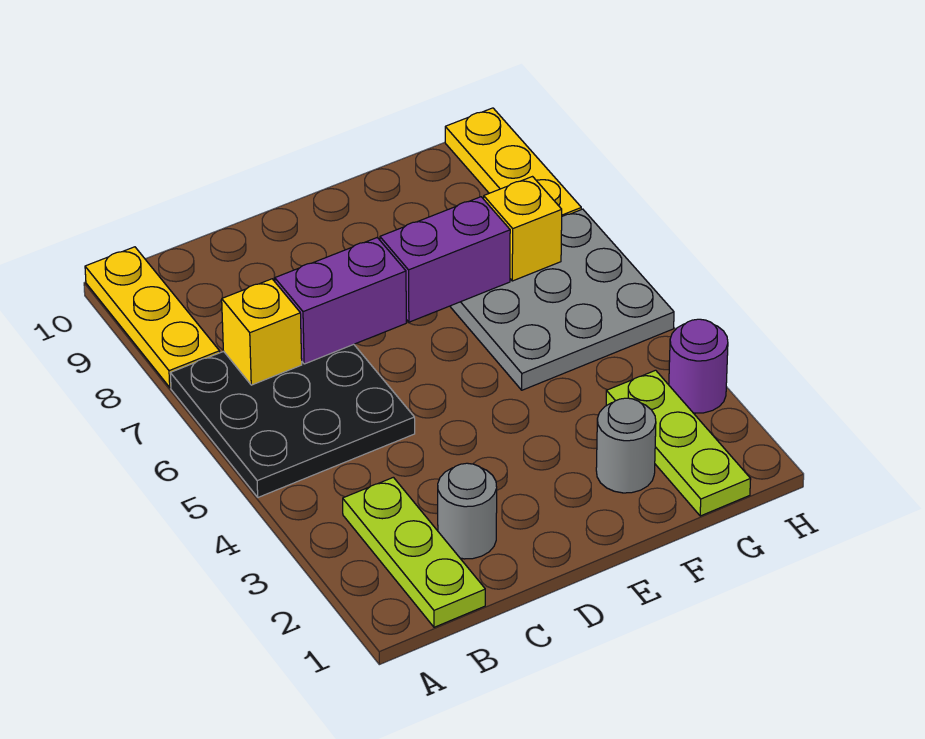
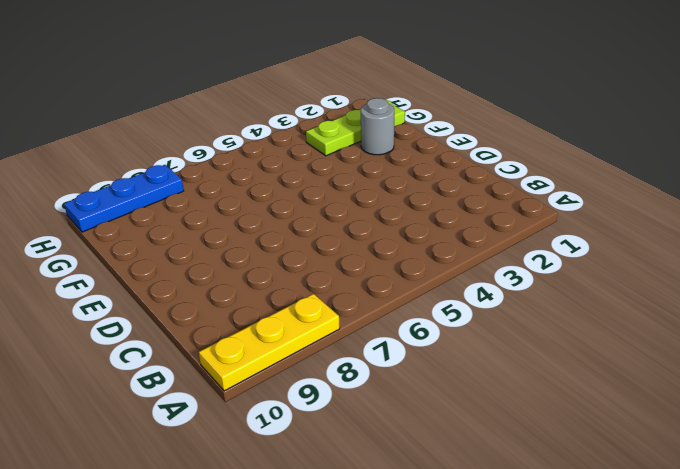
blue 1x3 plate [64,165,184,232] -> yellow 1x3 plate [445,108,581,216]
none -> black 3x3 plate [170,344,415,497]
none -> lime 1x3 plate [343,477,485,627]
none -> grey 1x1 round brick [438,463,497,559]

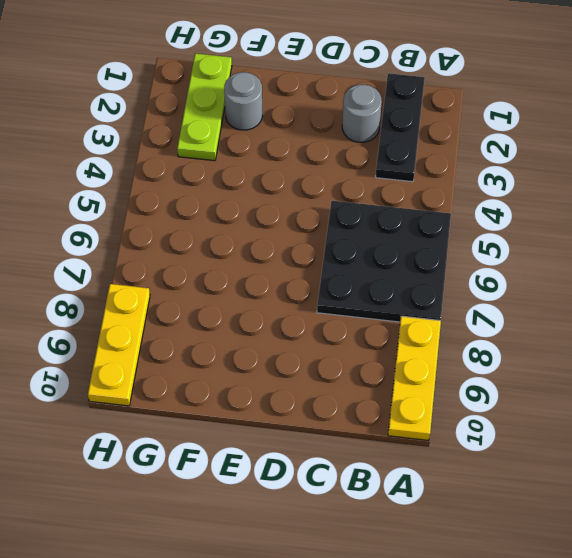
black 1x3 plate [376,73,425,182] -> lime 1x3 plate [343,477,485,627]
none -> grey 3x3 plate [450,209,674,390]
none -> purple 1x1 round brick [669,319,728,413]
none -> yellow 1x1 brick [222,279,302,385]

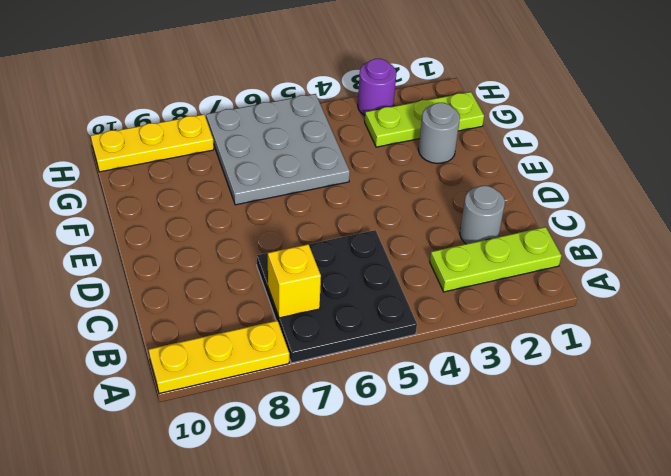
none -> purple 1x2 brick [275,238,406,364]
none -> purple 1x2 brick [380,197,510,322]
none -> yellow 1x1 brick [484,177,562,281]

